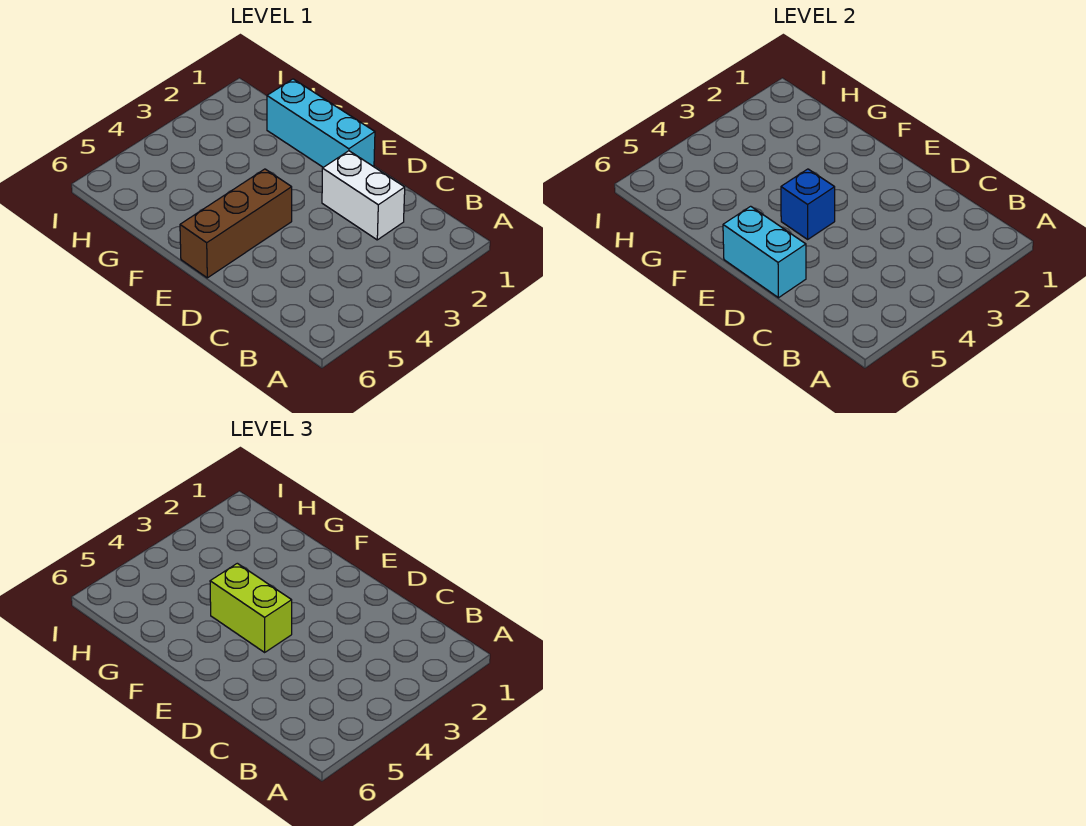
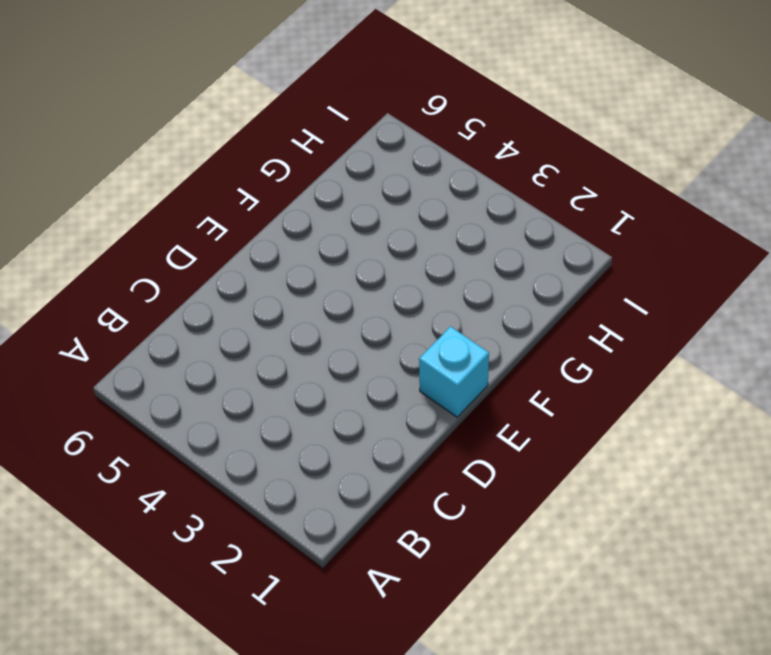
cyan 1x1 brick [419,326,489,417] -> cyan 1x3 brick [267,79,375,167]
none -> white 1x2 brick [322,151,405,240]
none -> brown 1x3 brick [180,169,292,278]

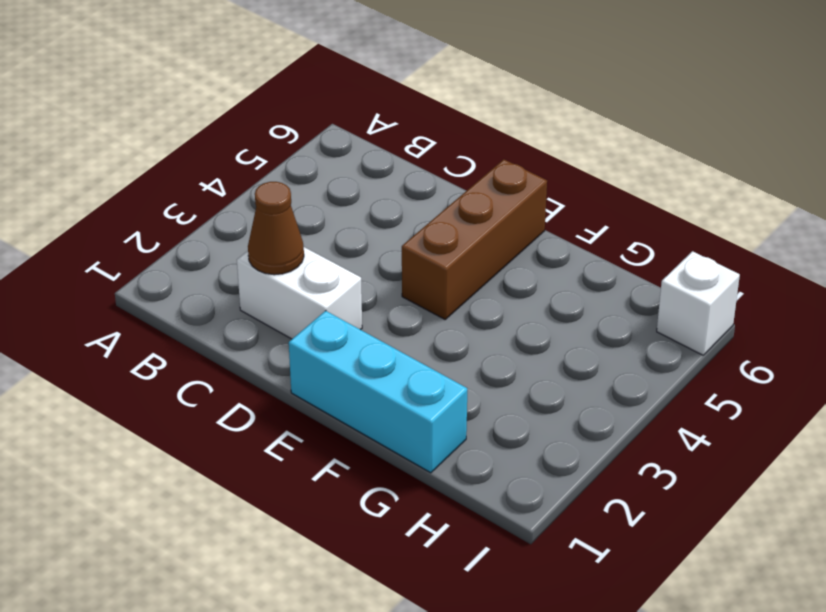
brown 1x1 cone [248,182,304,275] -> none
white 1x1 brick [657,251,740,355] -> none
none -> cyan 1x2 brick [723,206,806,298]
none -> blue 1x1 brick [781,169,835,239]

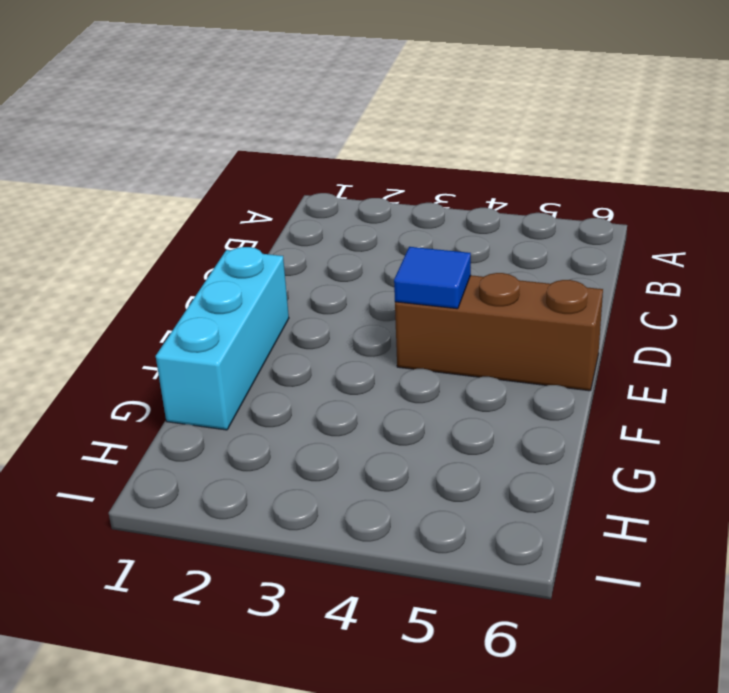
blue 1x1 tile [394,247,471,309] -> blue 1x1 brick [781,169,835,239]
none -> white 1x2 brick [322,151,405,240]
none -> cyan 1x2 brick [723,206,806,298]

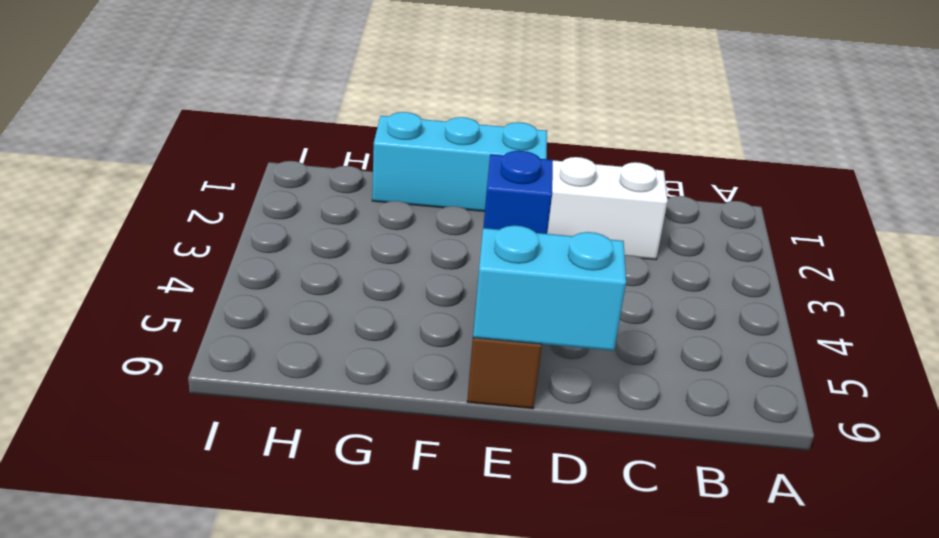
none -> lime 1x2 brick [210,563,292,652]

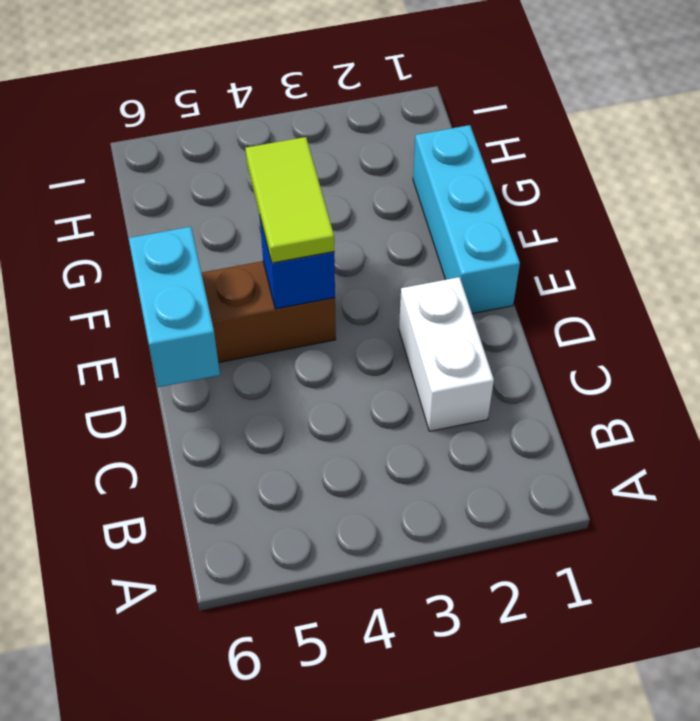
lime 1x2 tile [245,137,334,263] -> lime 1x2 brick [210,563,292,652]

